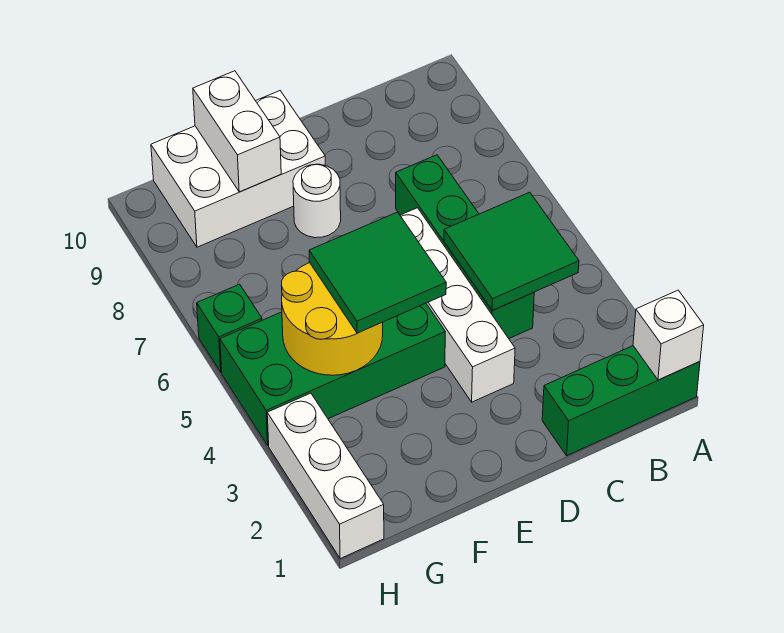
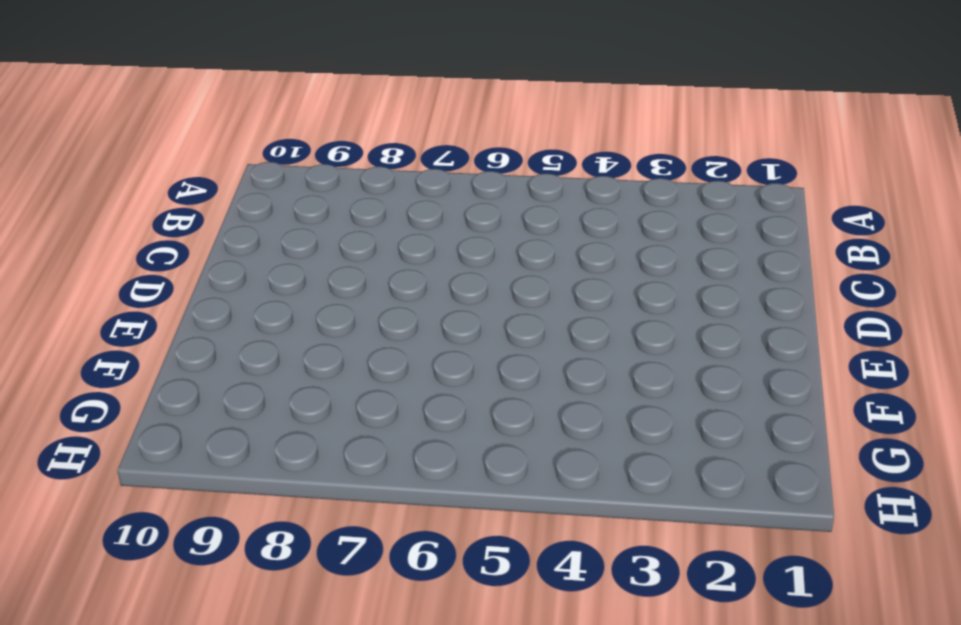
none -> green 1x3 brick [542,346,700,456]
none -> green 1x4 brick [396,155,534,338]
none -> white 1x4 brick [400,208,515,402]

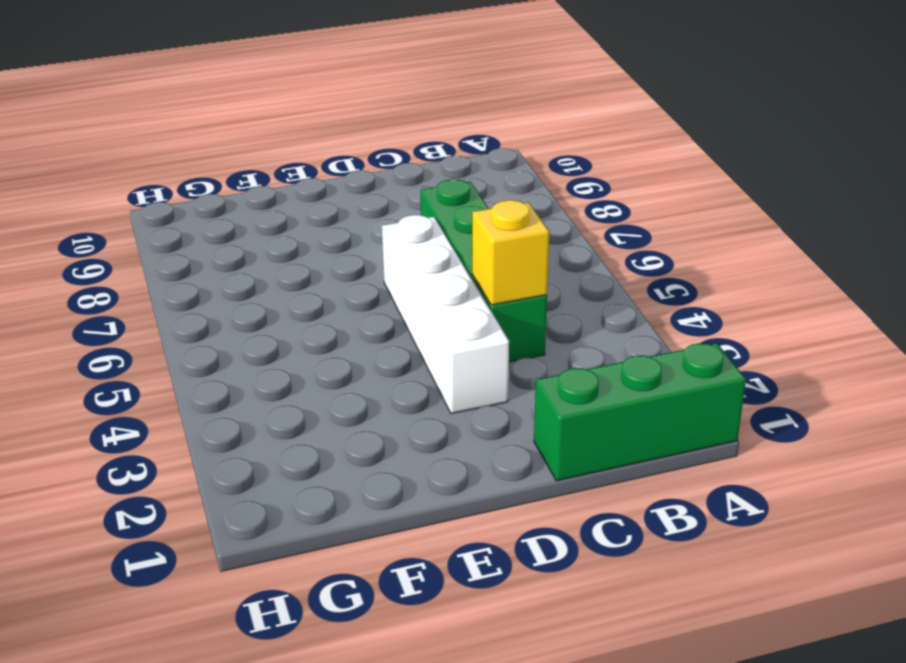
yellow 1x1 brick [472,200,549,305] -> green 2x2 tile [444,192,579,310]
none -> green 2x4 brick [220,303,445,445]
none -> white 1x1 round brick [293,164,341,238]
none -> white 2x3 brick [151,91,325,247]

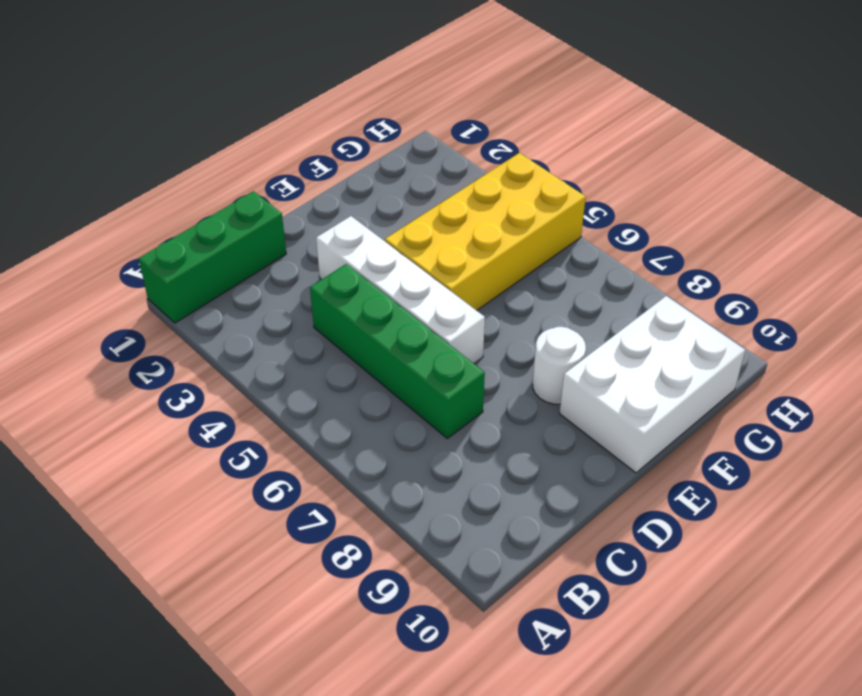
yellow 2x4 brick [385,153,586,311] -> green 2x4 brick [220,303,445,445]
none -> white 1x3 brick [267,393,384,559]
none -> green 1x1 brick [197,284,262,372]
none -> white 1x1 brick [633,290,704,380]

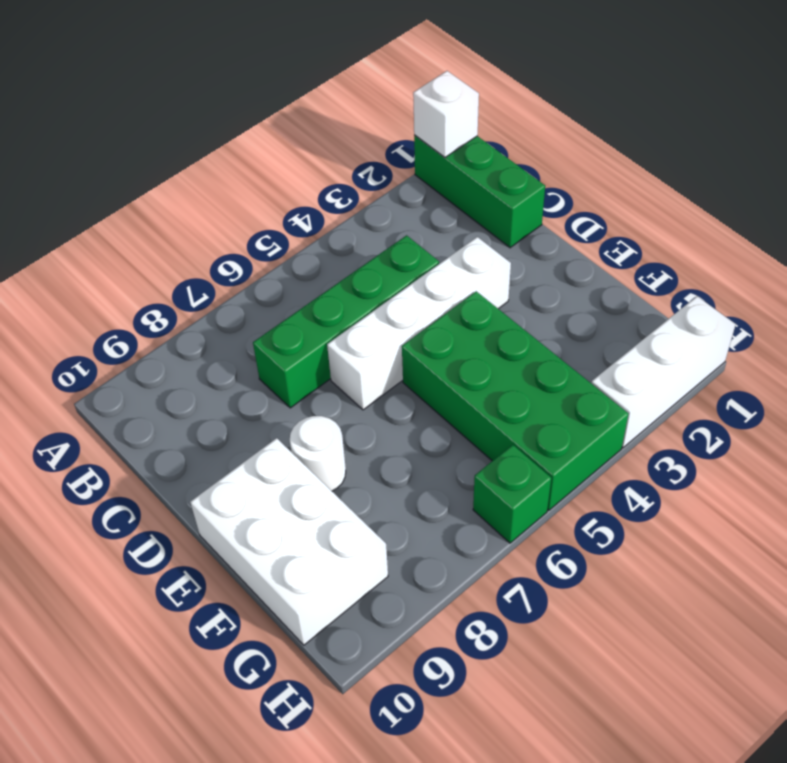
none -> green 2x2 tile [444,192,579,310]
none -> yellow 2x2 round brick [281,263,383,375]
none -> white 1x2 brick [193,71,281,192]

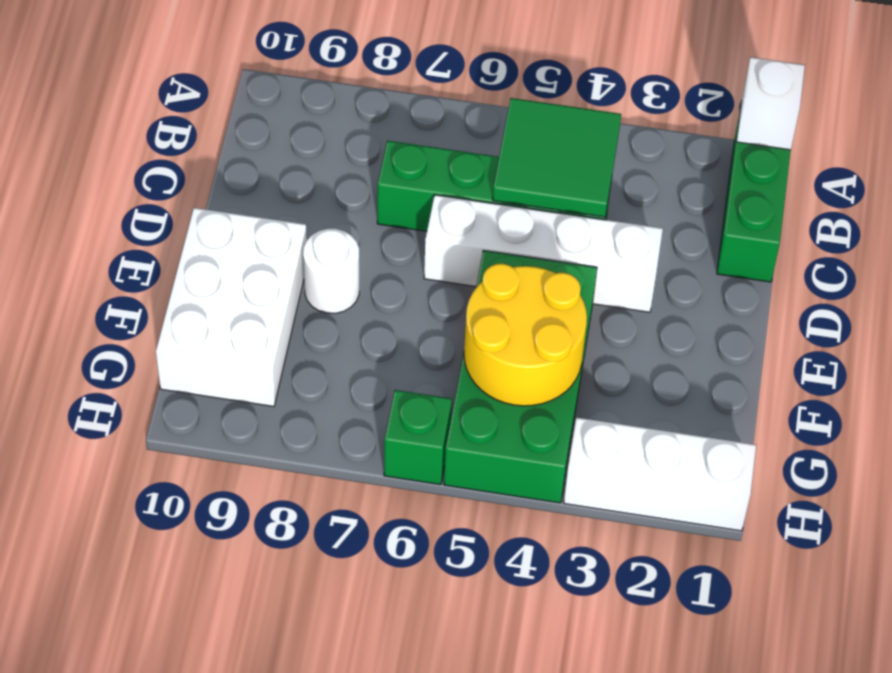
none -> white 1x2 brick [193,71,281,192]
none -> green 2x2 tile [309,212,446,333]

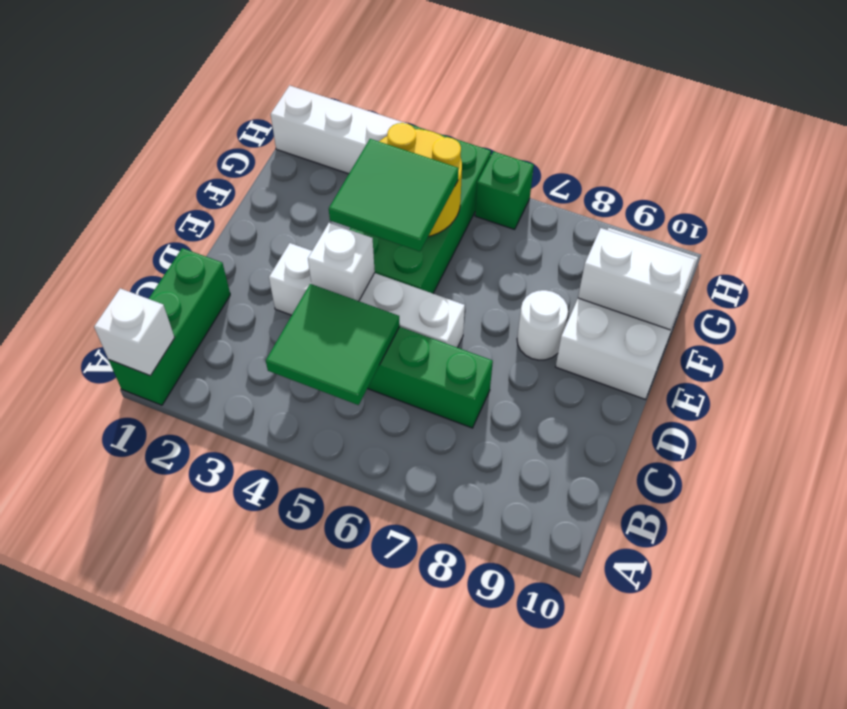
white 1x1 brick [308,223,375,301] -> none

